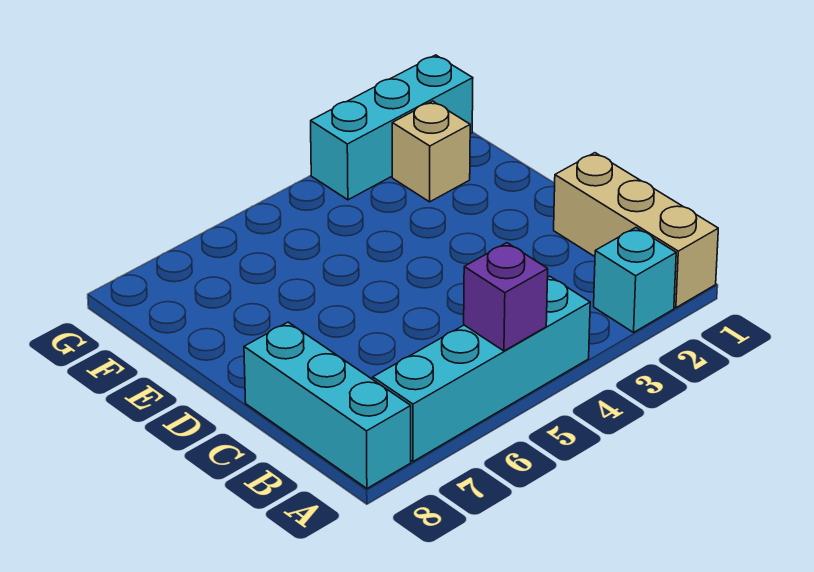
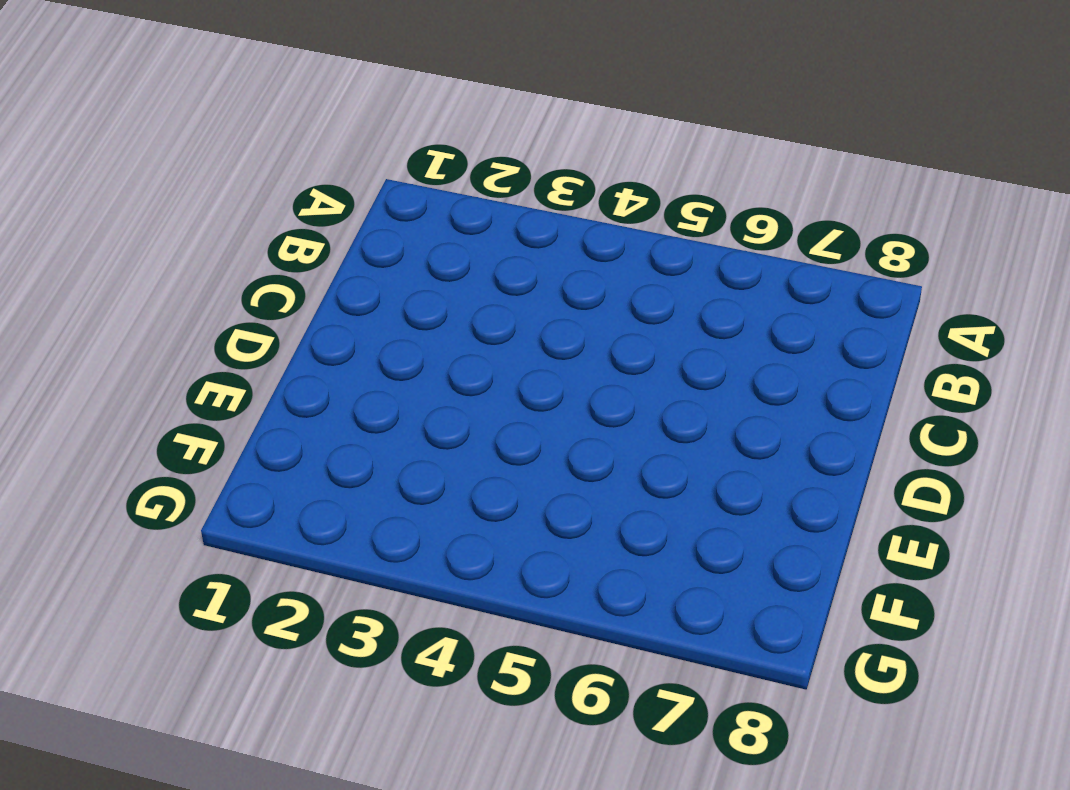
none -> tan 1x3 brick [554,153,718,308]
none -> cyan 1x1 brick [594,228,676,332]

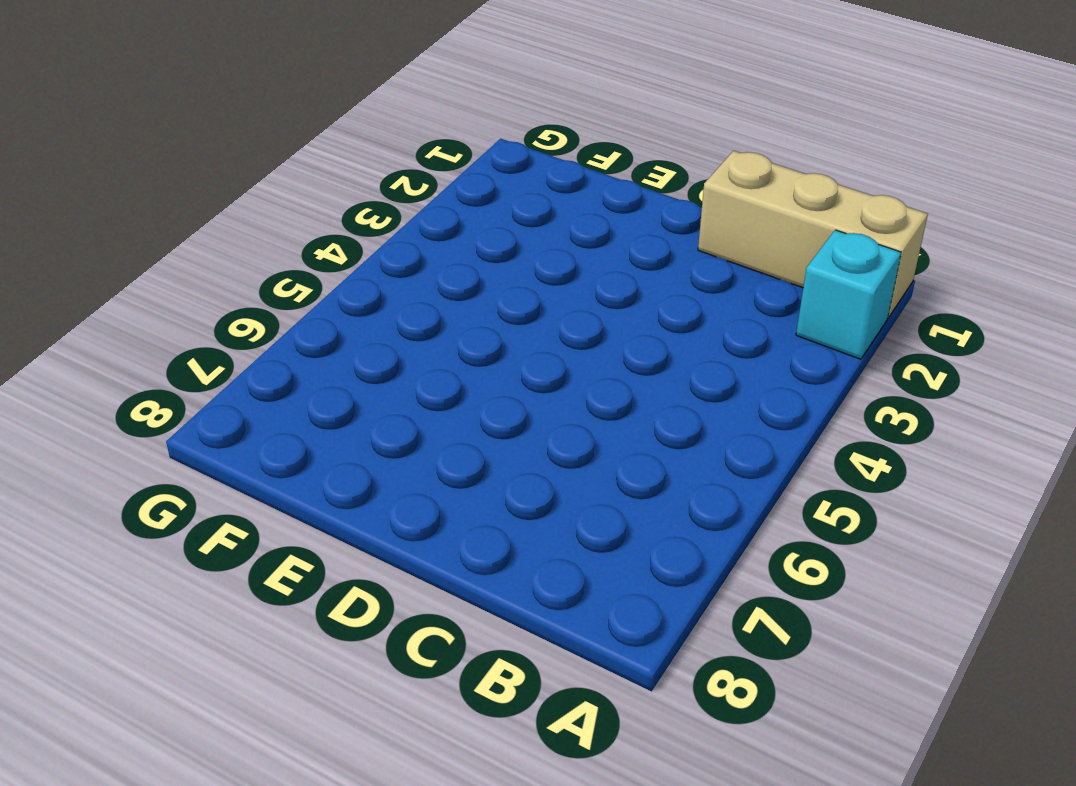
none -> cyan 1x4 brick [373,276,590,462]
none -> cyan 1x3 brick [244,322,411,488]

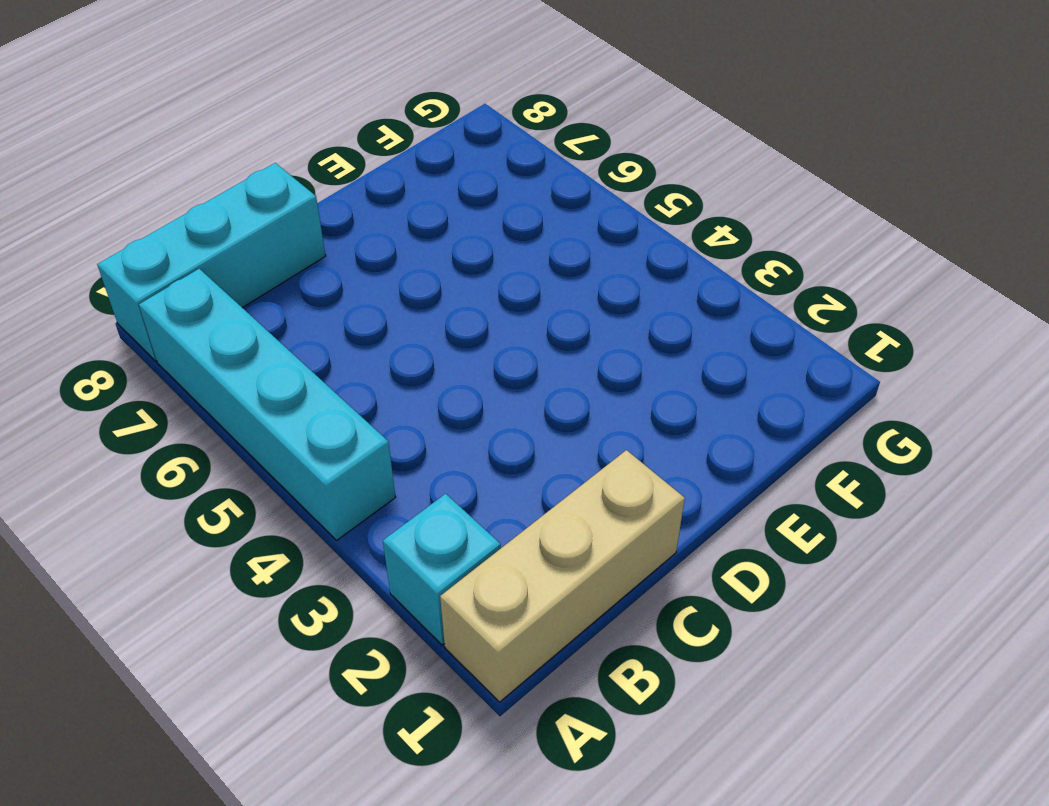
none -> tan 1x1 brick [392,101,470,202]
none -> cyan 1x3 brick [311,55,473,200]

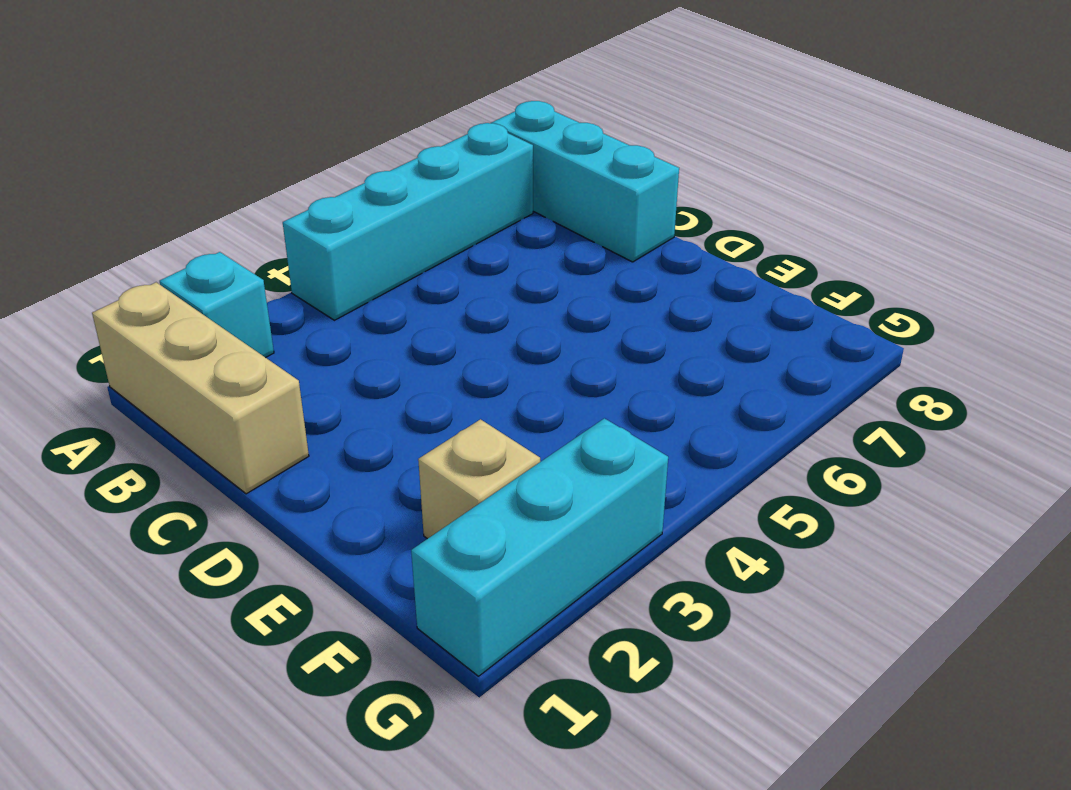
none -> purple 1x1 brick [464,243,548,351]

